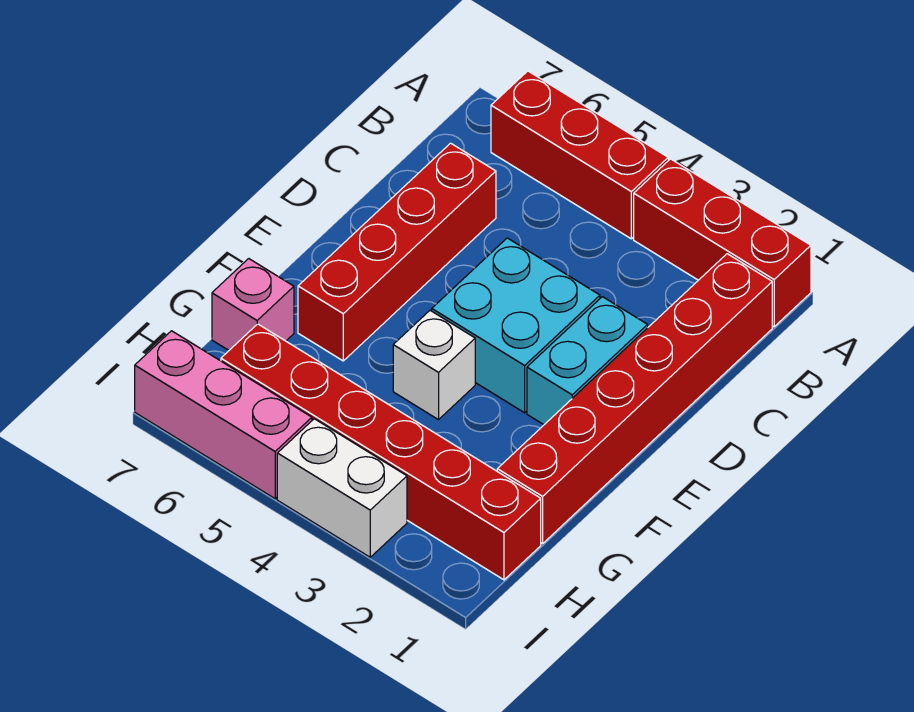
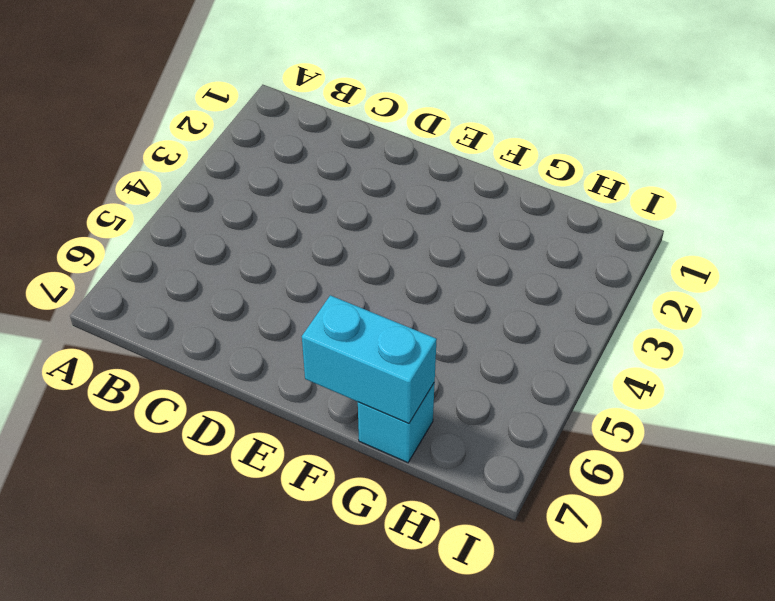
cyan 1x2 brick [302,295,437,423] -> cyan 1x2 brick moved to [527,297,648,425]
cyan 1x1 brick [358,382,435,463] -> pink 1x1 brick [212,259,294,350]
none -> red 1x3 brick [634,159,811,327]
none -> red 1x3 brick [491,71,668,239]

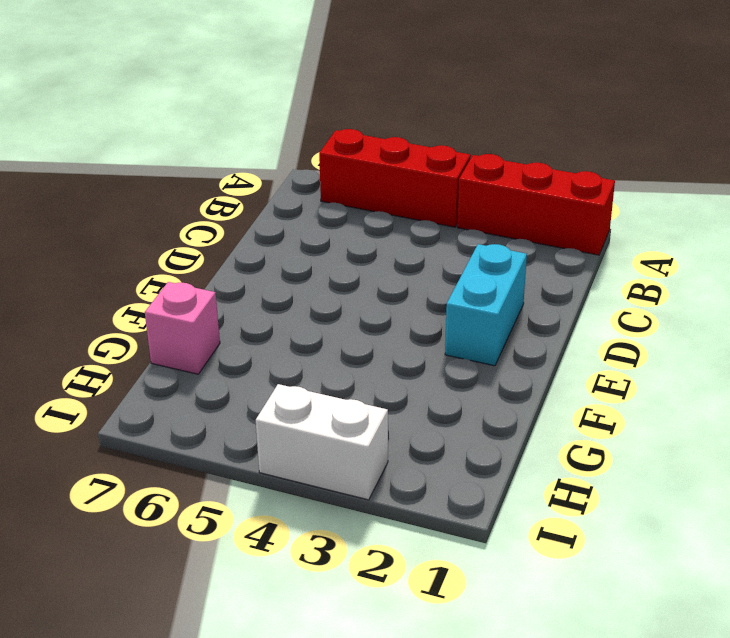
none -> red 1x6 brick [497,254,772,544]
none -> red 1x4 brick [298,143,496,361]

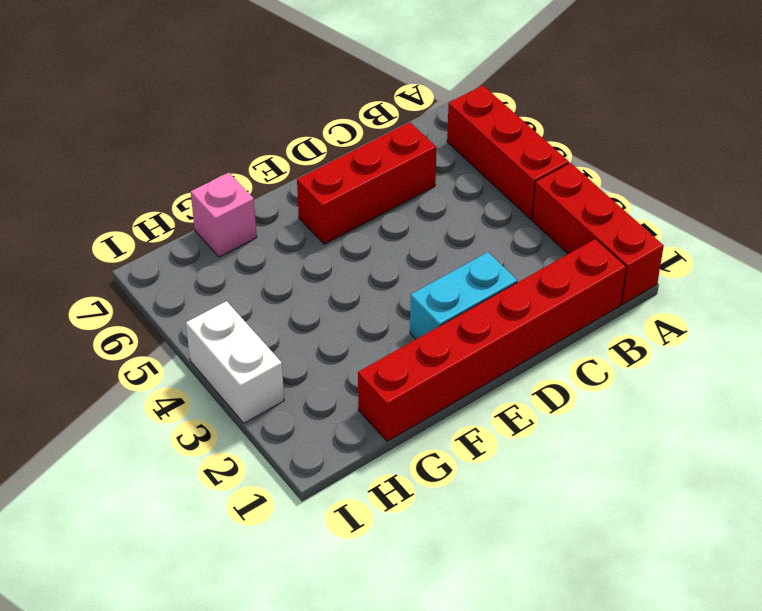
red 1x3 brick [297,122,437,244] -> red 1x4 brick [298,143,496,361]
none -> cyan 2x2 brick [432,238,600,413]
none -> white 1x1 brick [393,311,475,420]

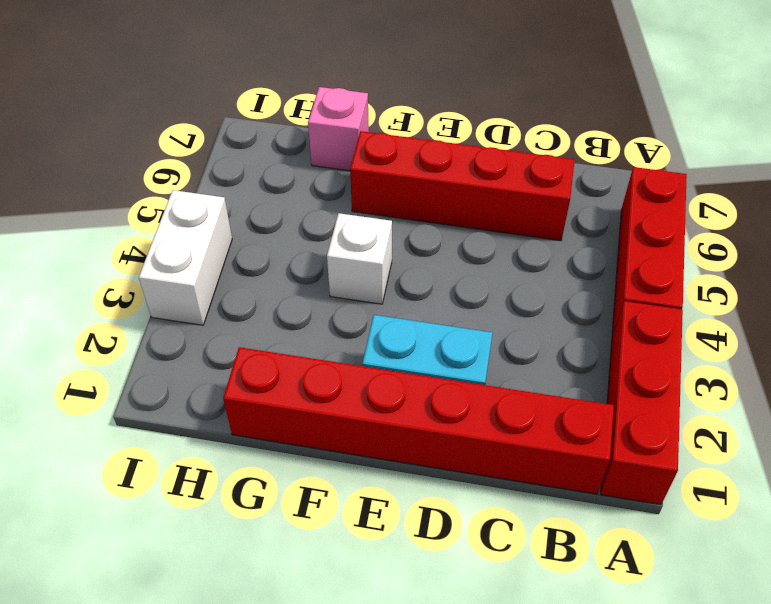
none -> cyan 2x2 brick [432,238,600,413]
none -> red 1x6 brick [221,324,541,580]

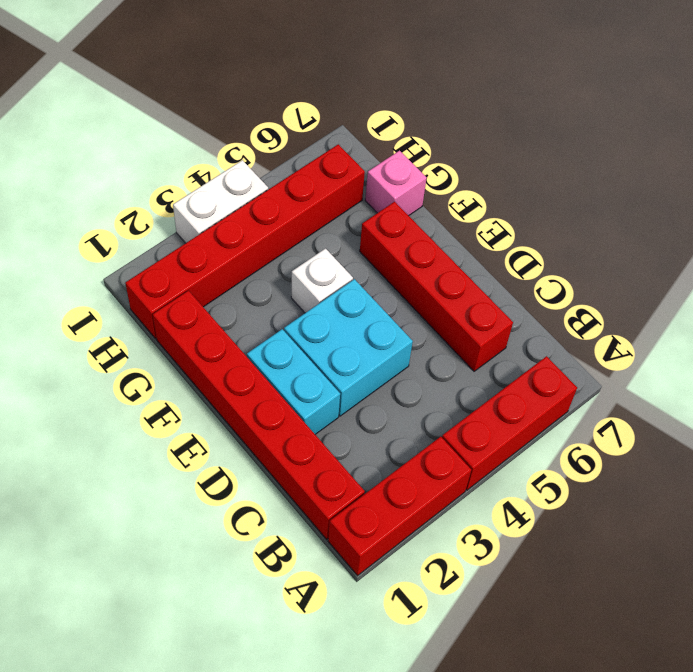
none -> pink 1x3 brick [135,331,312,499]

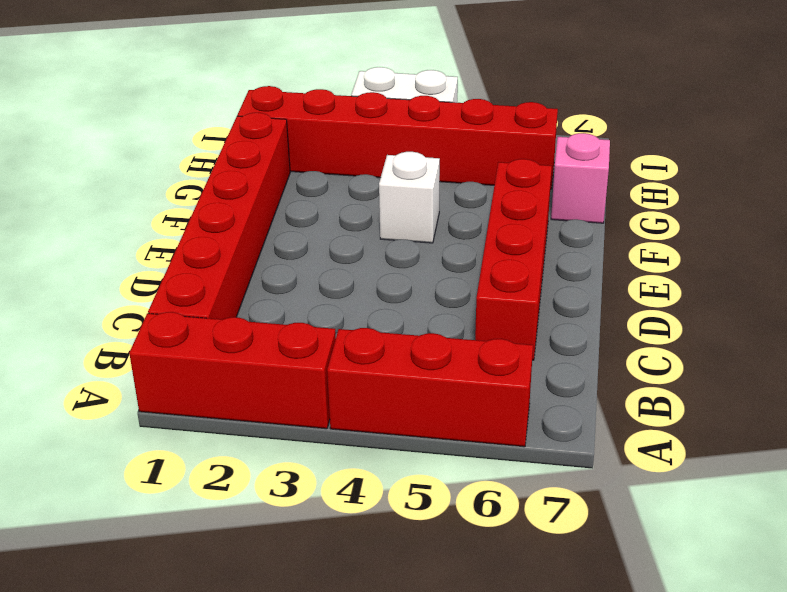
none -> cyan 1x2 brick [527,297,648,425]
none -> cyan 2x2 brick [432,238,600,413]

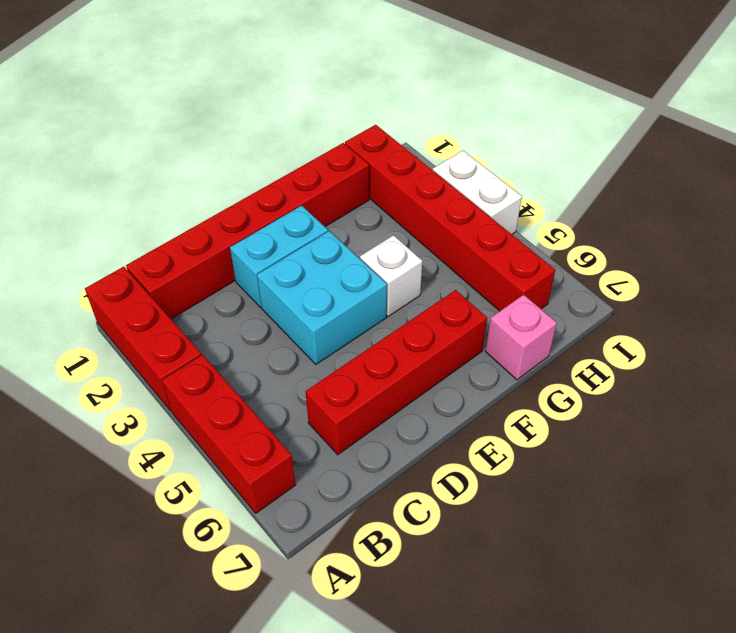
none -> pink 1x3 brick [135,331,312,499]

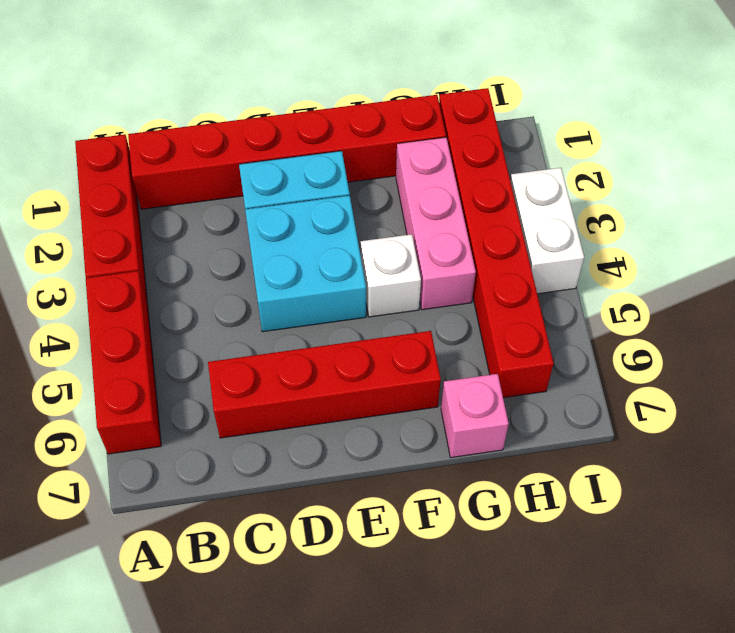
pink 1x3 brick [396,137,476,310] -> pink 1x3 brick moved to [135,331,312,499]

